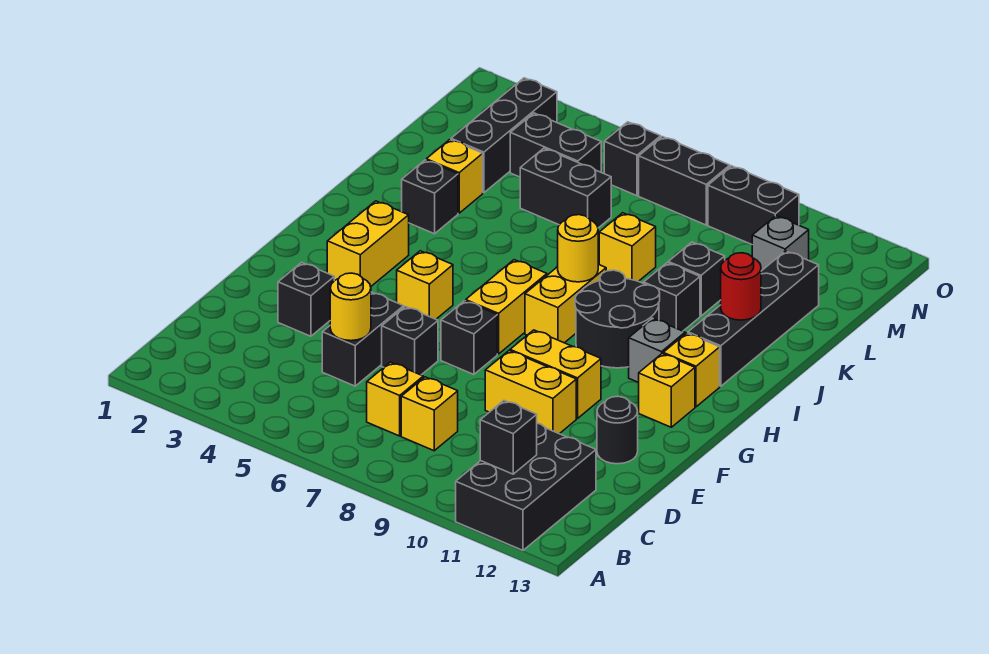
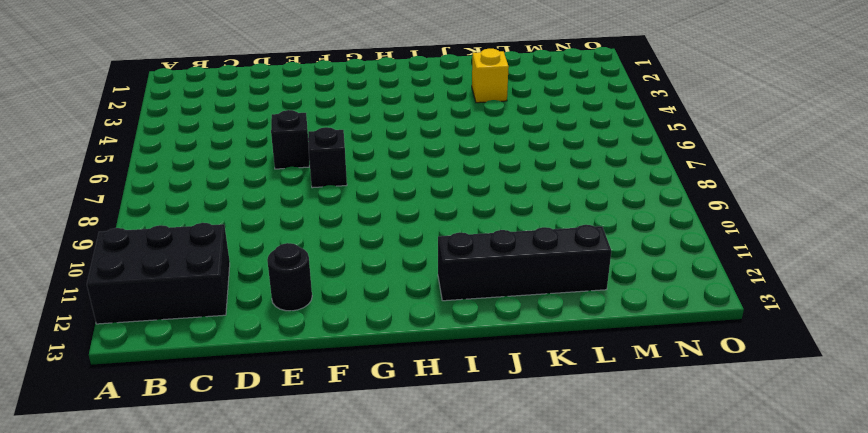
none -> yellow 1x1 brick [367,362,423,436]
none -> yellow 1x1 brick [401,377,458,451]
none -> black 1x2 brick [322,292,404,386]
none -> black 1x1 brick [278,262,334,336]

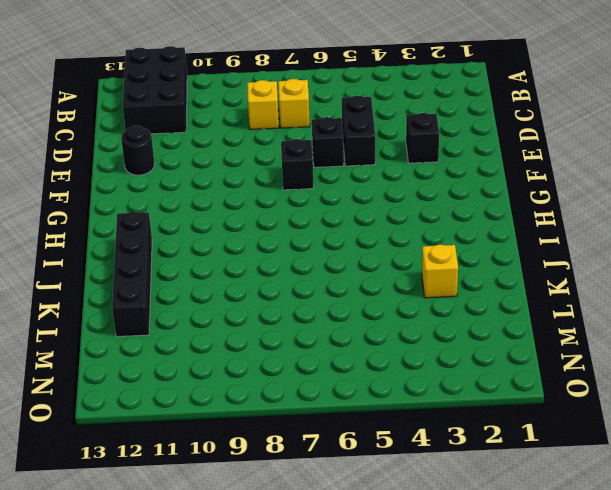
none -> yellow 1x2 brick [485,351,576,434]
none -> yellow 1x2 brick [510,330,601,419]
none -> yellow 1x2 brick [327,201,409,287]
none -> yellow 1x1 brick [397,251,453,319]

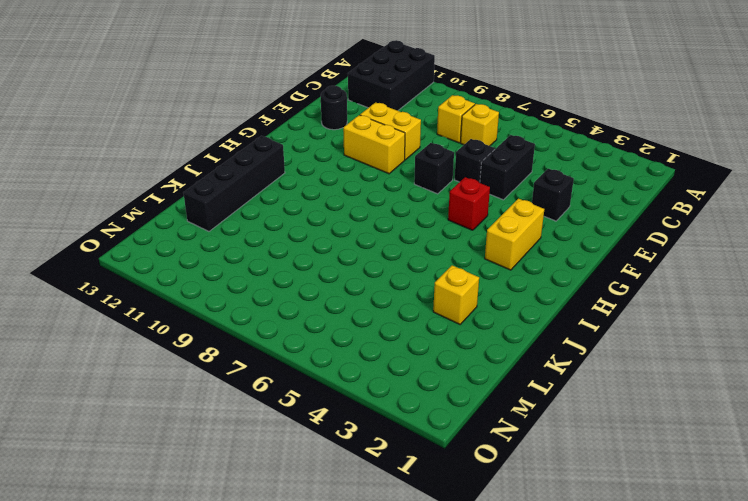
red 1x1 brick [448,177,490,230] -> yellow 1x1 brick [397,251,453,319]
none -> yellow 1x2 brick [466,260,547,354]
none -> yellow 1x1 brick [639,354,695,427]
none -> yellow 1x2 brick [525,264,606,343]
none -> black 2x2 round brick [575,270,660,368]

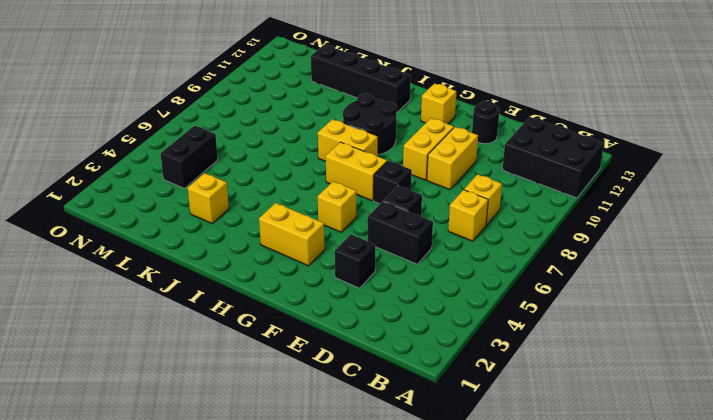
none -> grey 1x1 brick [629,318,685,383]
none -> yellow 1x1 brick [663,333,720,407]
none -> black 1x1 brick [402,160,458,234]
none -> black 1x1 brick [644,263,700,331]

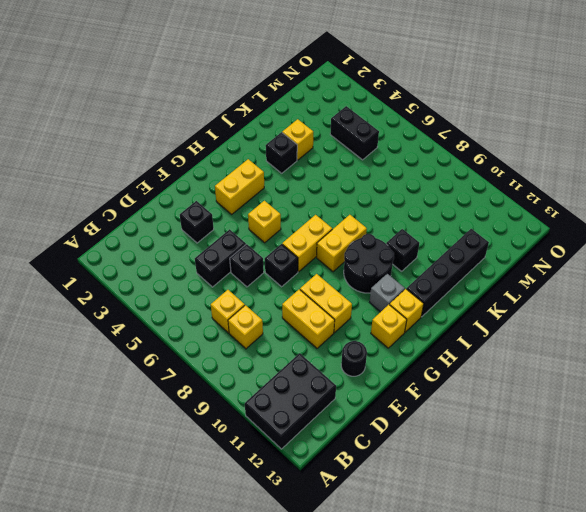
none -> yellow 1x1 brick [599,213,656,281]
none -> black 1x1 brick [668,242,725,316]
none -> black 1x3 brick [451,78,557,193]
none -> black 1x2 brick [520,148,611,228]

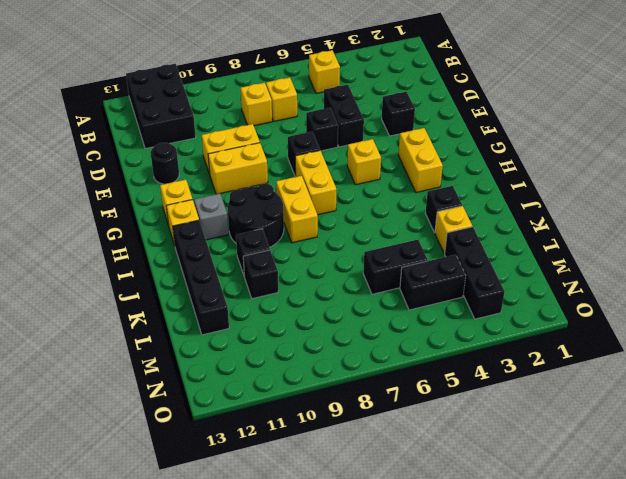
yellow 1x1 brick [309,50,340,94] -> yellow 1x1 brick moved to [599,213,656,281]
none -> grey 1x1 brick [752,216,809,271]
none -> black 1x1 brick [604,122,661,196]
none -> black 1x2 brick [639,137,730,225]
none -> black 1x2 brick [708,166,799,244]

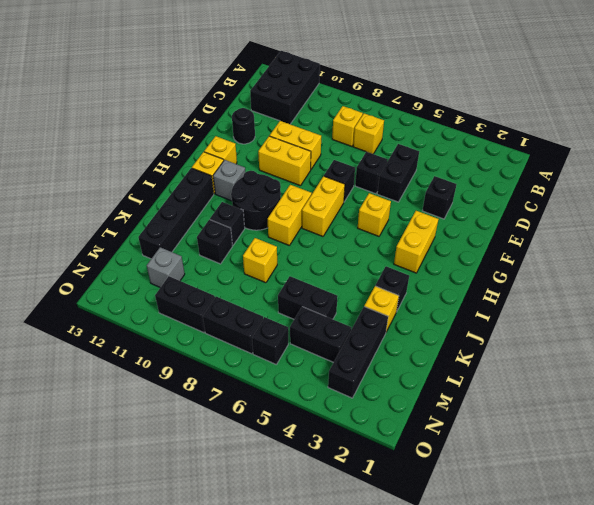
none -> black 1x1 brick [480,401,537,474]
none -> yellow 1x1 round brick [330,273,371,341]
none -> yellow 1x1 round brick [558,215,598,282]
none -> red 1x1 round brick [721,253,761,320]

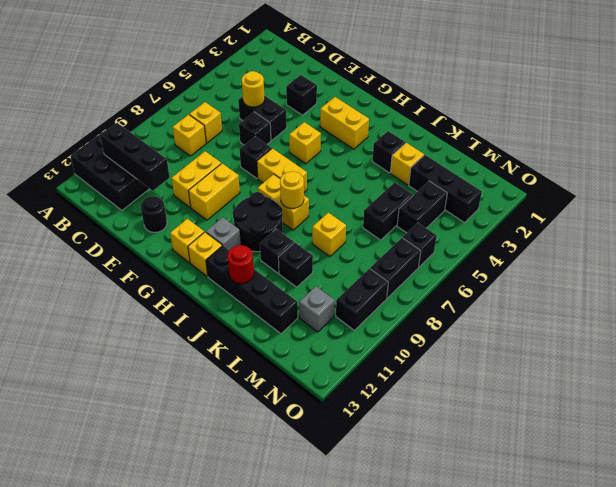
black 1x3 brick [100,123,170,191] -> black 1x1 brick [480,401,537,474]

